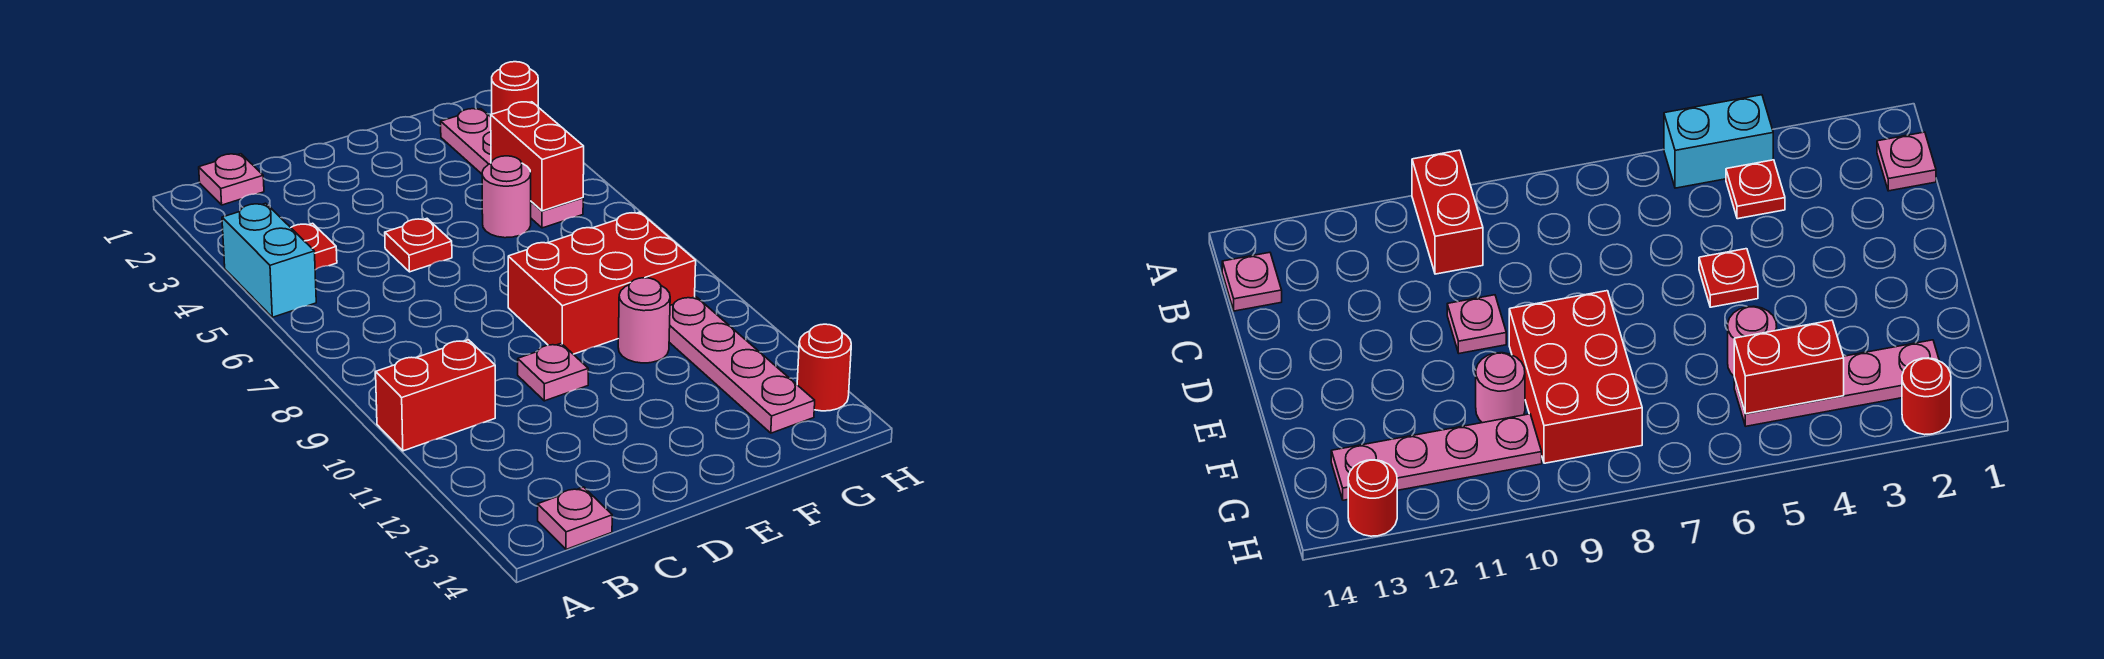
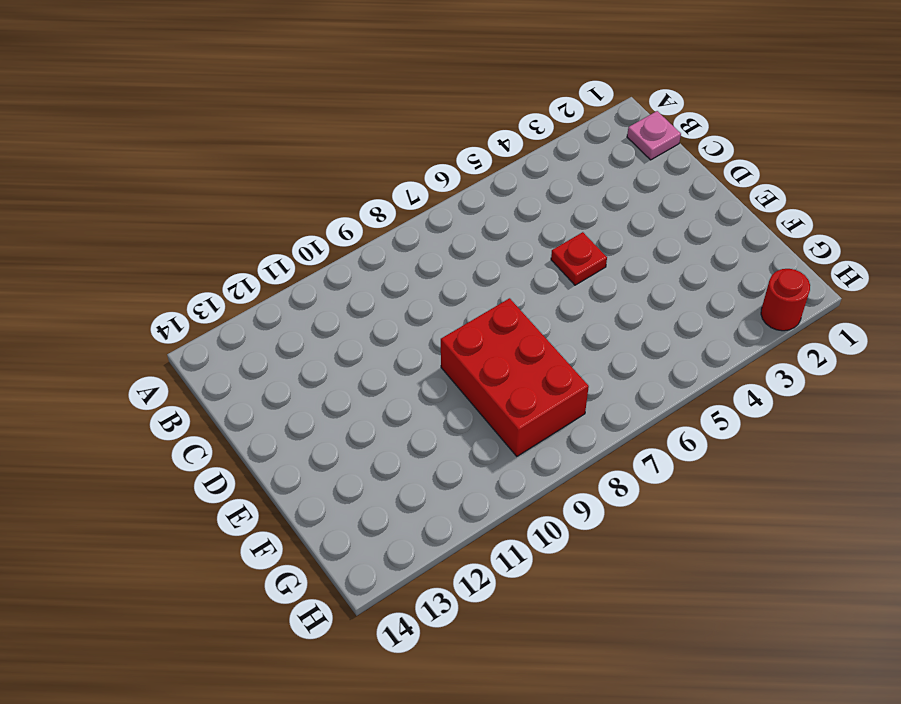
none -> cyan 1x2 brick [222,203,316,317]
none -> red 1x2 brick [376,340,495,451]
none -> red 1x1 plate [291,223,337,270]

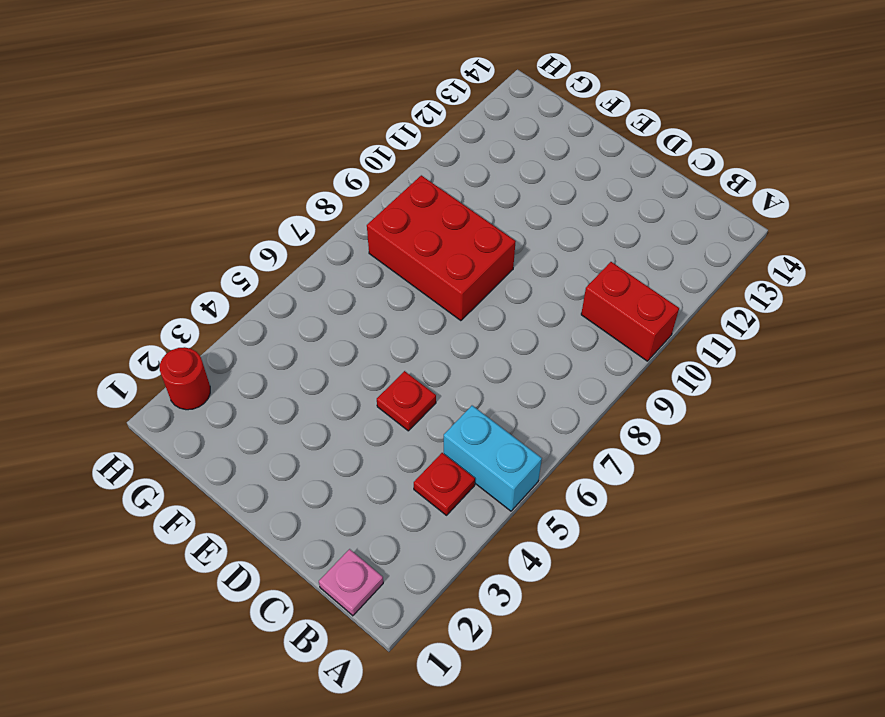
cyan 1x2 brick [444,406,542,511] -> cyan 1x2 brick turned to [222,203,316,317]
none -> pink 1x1 plate [538,487,612,549]
none -> pink 1x1 plate [518,343,588,401]
none -> pink 1x1 round brick [482,156,531,238]

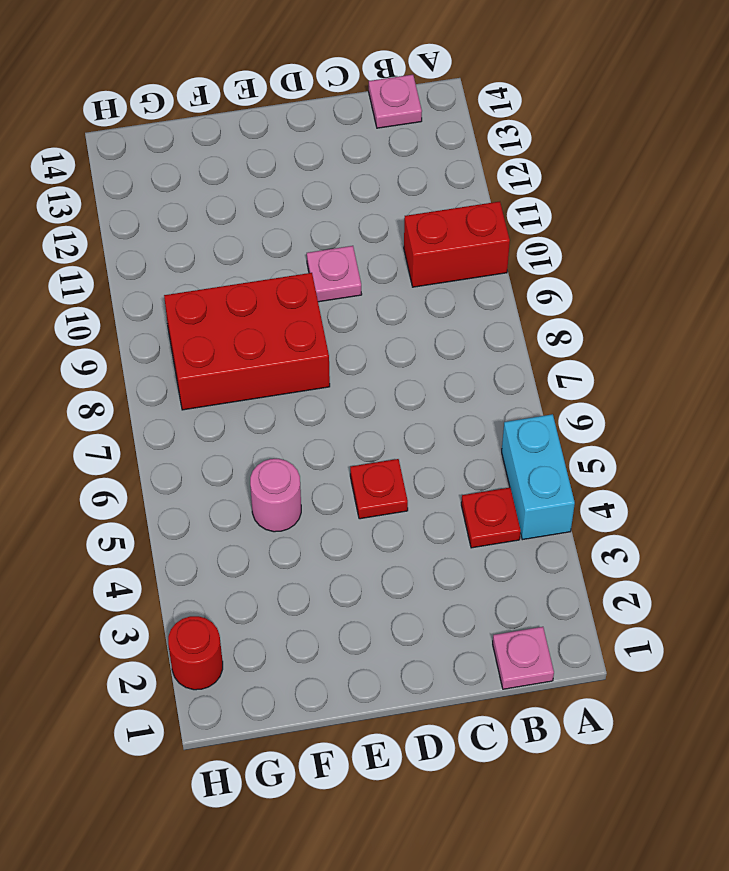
none -> pink 1x1 round brick [618,278,670,363]
none -> pink 1x4 plate [441,109,583,228]
none -> pink 1x4 plate [669,297,815,433]

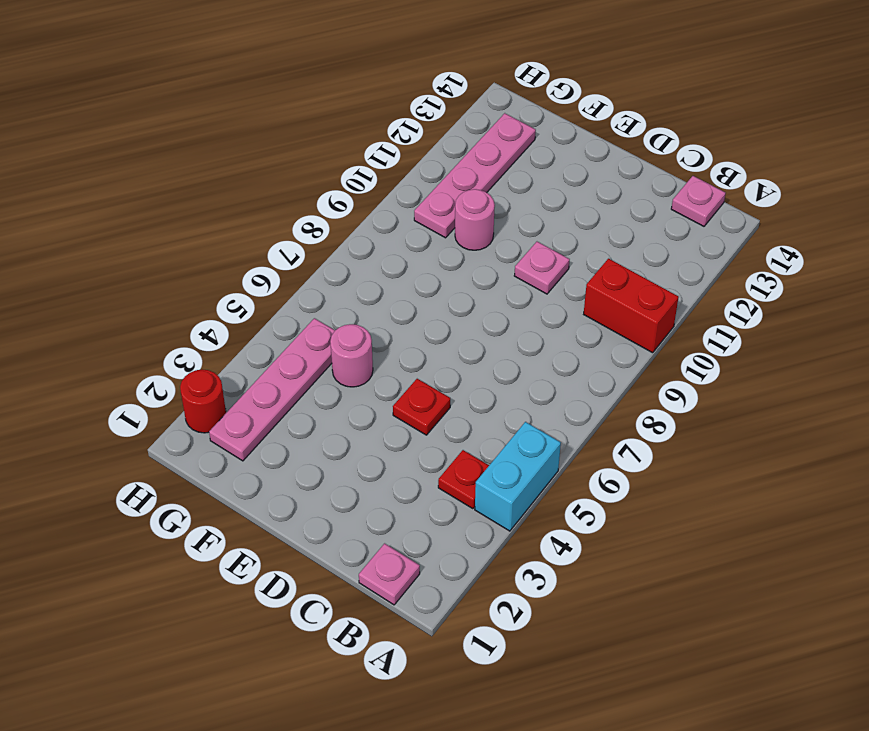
none -> red 2x3 brick [508,212,696,354]
none -> red 1x1 round brick [797,324,851,411]
none -> red 1x2 brick [491,102,584,211]

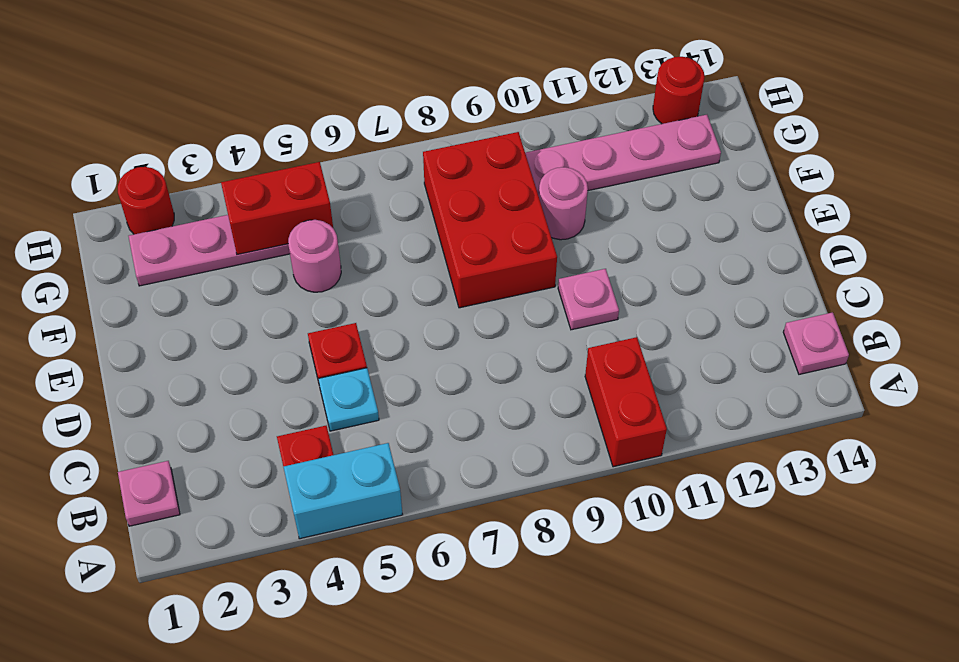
cyan 1x1 plate [318,368,379,431] -> none

